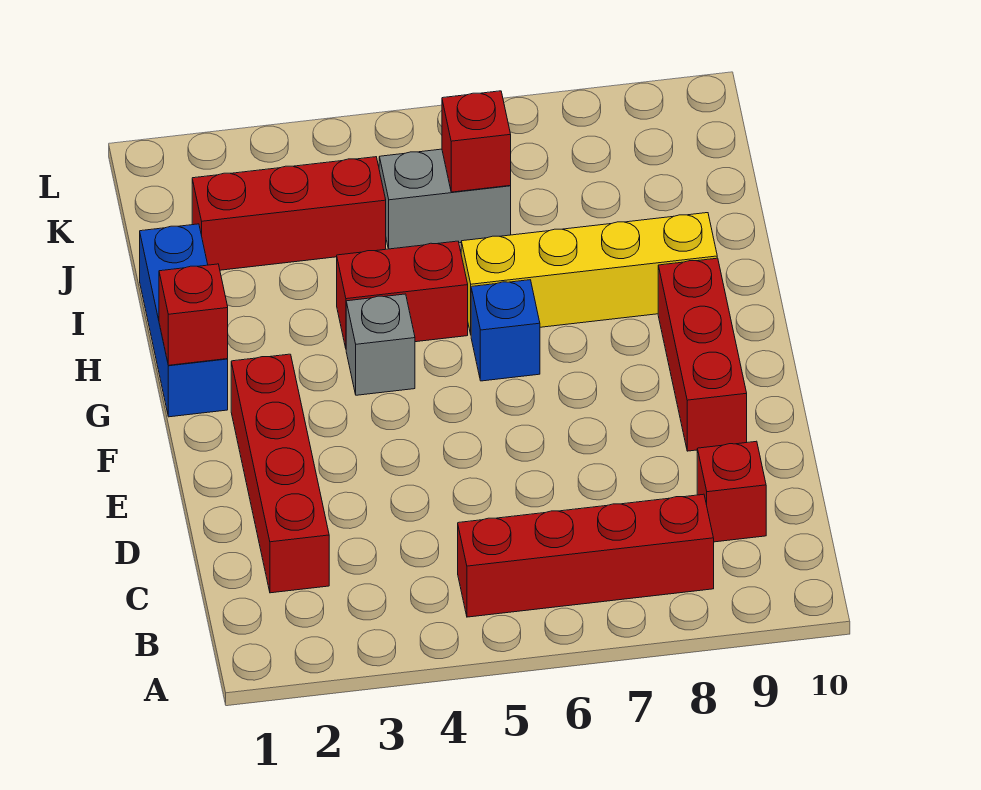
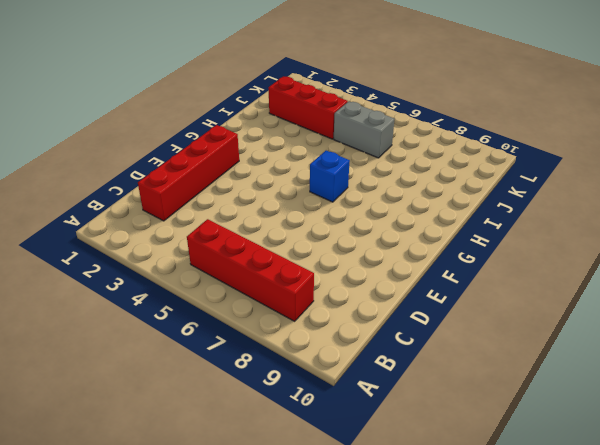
none -> red 1x1 brick [697,441,766,542]
none -> red 1x3 brick [658,258,747,451]
none -> blue 1x3 brick [140,224,228,417]

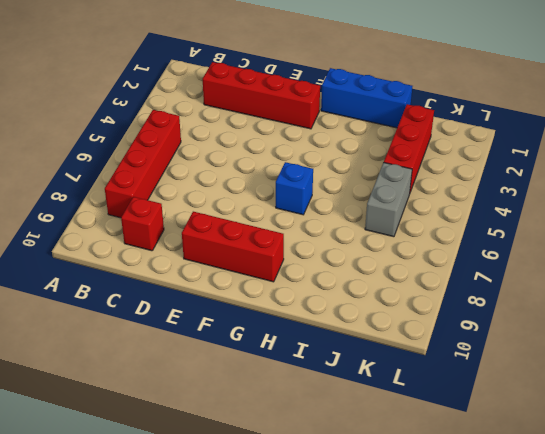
none -> grey 1x1 brick [346,294,415,395]
none -> red 1x2 brick [337,241,468,348]
none -> yellow 1x4 brick [461,213,717,334]

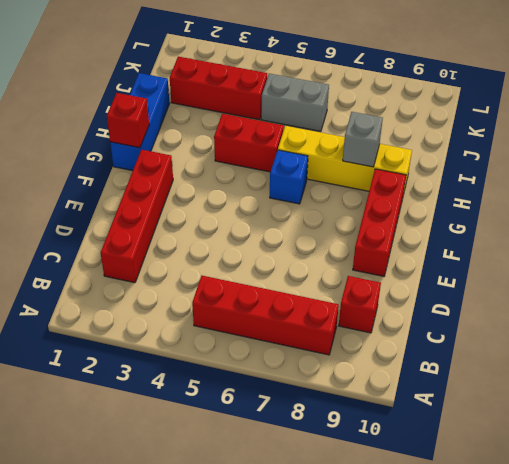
grey 1x1 brick [343,112,383,167] -> grey 1x1 brick moved to [346,294,415,395]
none -> red 1x1 brick [442,91,511,192]

